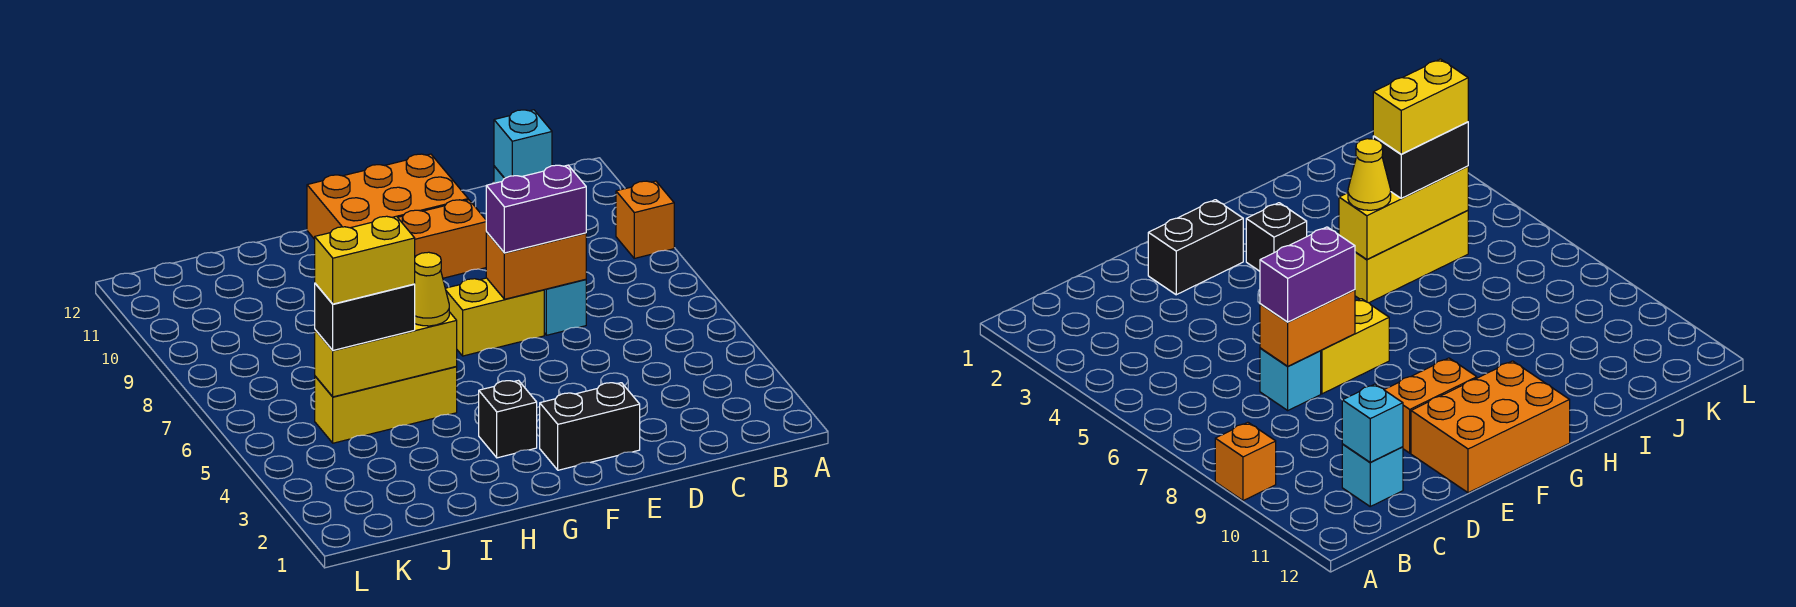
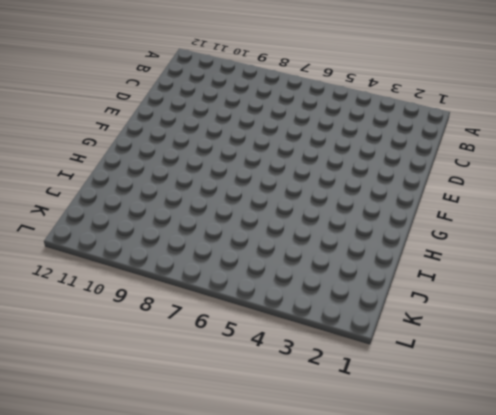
none -> orange 1x1 brick [616,181,674,258]
none -> cyan 1x1 brick [1342,444,1403,506]
none -> cyan 1x1 brick [544,279,586,335]

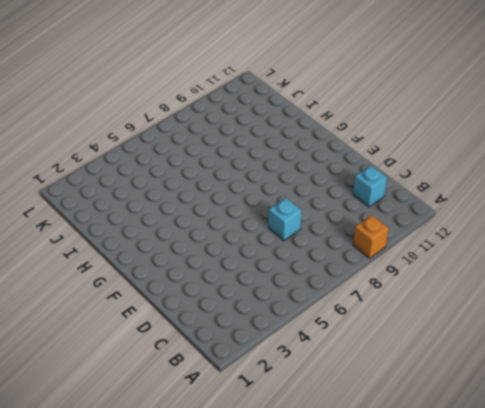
none -> black 1x2 brick [540,383,640,470]
none -> yellow 1x2 brick [445,278,544,356]
none -> orange 1x2 brick [398,200,487,278]

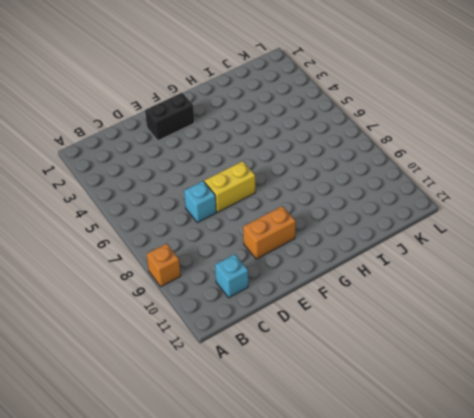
none -> orange 2x3 brick [307,154,468,239]
none -> black 1x1 brick [479,381,537,458]
none -> yellow 1x3 brick [315,367,457,443]

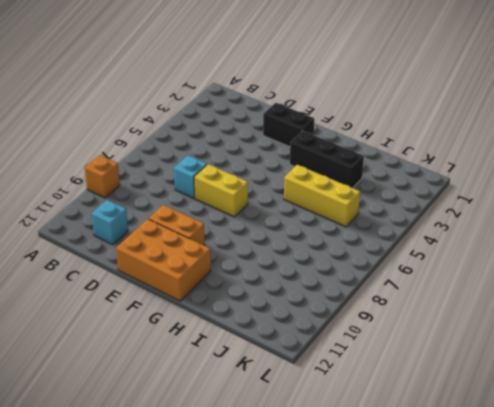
black 1x3 brick [290,131,364,188] -> black 1x1 brick [479,381,537,458]
none -> cyan 1x1 brick [494,110,552,178]
none -> orange 1x2 brick [486,232,586,299]
none -> yellow 1x3 brick [315,312,457,397]

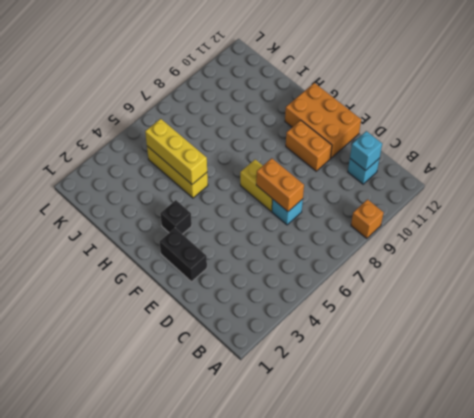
none -> purple 1x2 brick [486,165,586,253]
none -> yellow 1x1 cone [414,252,449,326]
none -> black 1x2 brick [315,283,415,350]

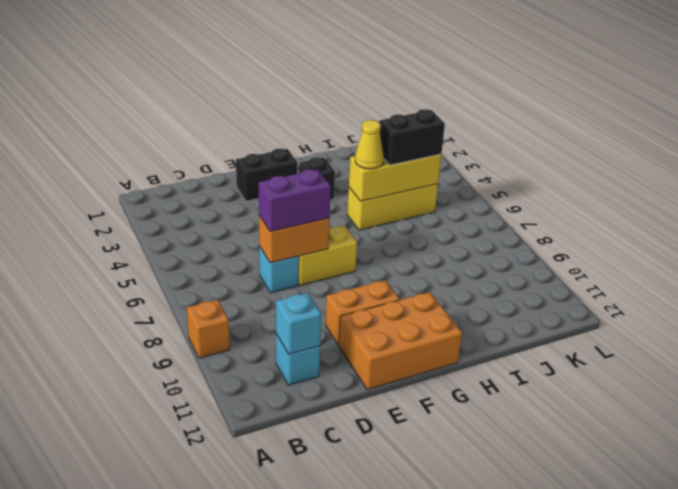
none -> yellow 1x2 brick [315,216,415,304]

